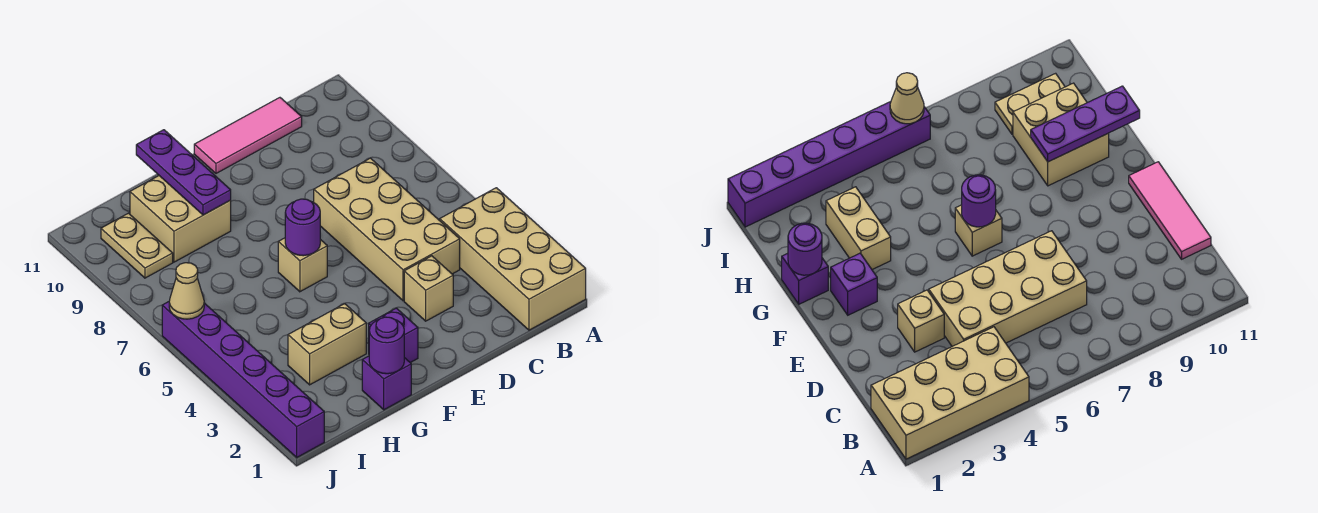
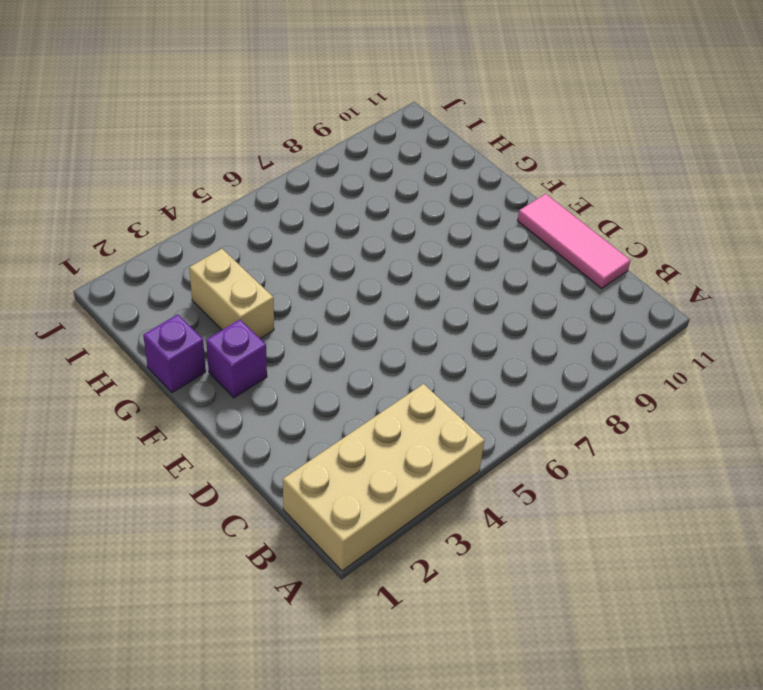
none -> tan 2x4 brick [314,158,460,301]
none -> tan 1x1 brick [404,256,453,321]
none -> tan 1x1 brick [278,238,327,292]

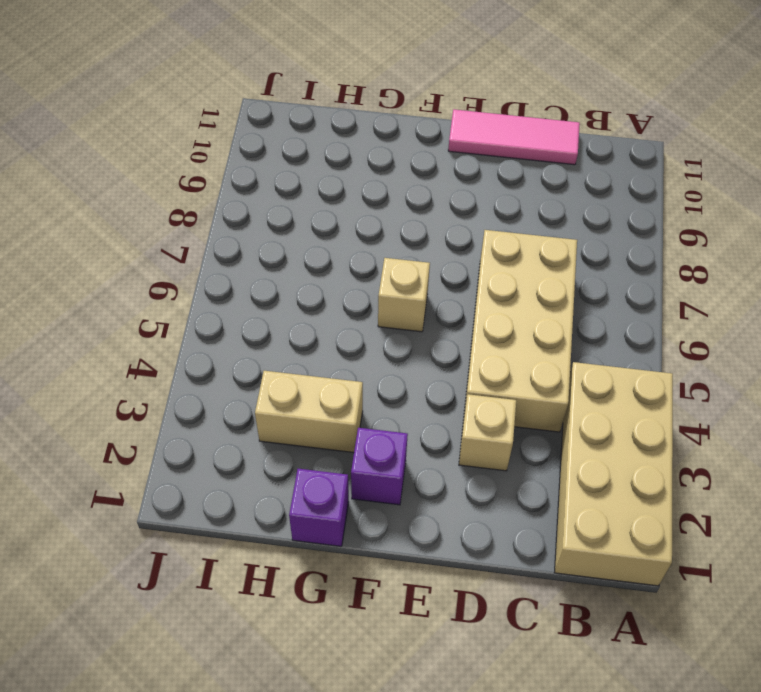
none -> tan 2x2 brick [130,176,231,262]
none -> tan 1x2 plate [101,213,173,278]
none -> purple 1x6 brick [162,302,324,457]

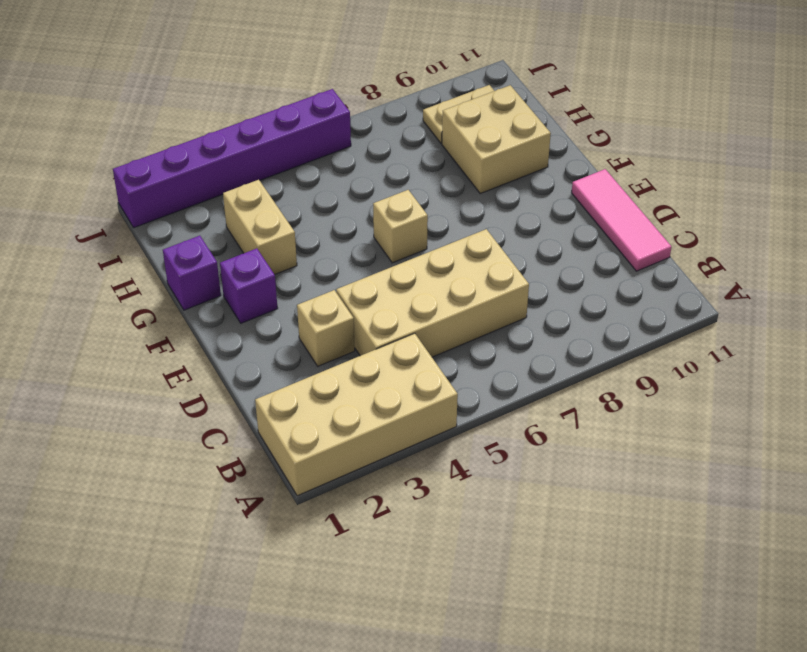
none -> purple 1x1 round brick [285,199,320,256]
none -> purple 1x1 round brick [369,317,404,374]
none -> purple 1x3 plate [136,130,231,215]

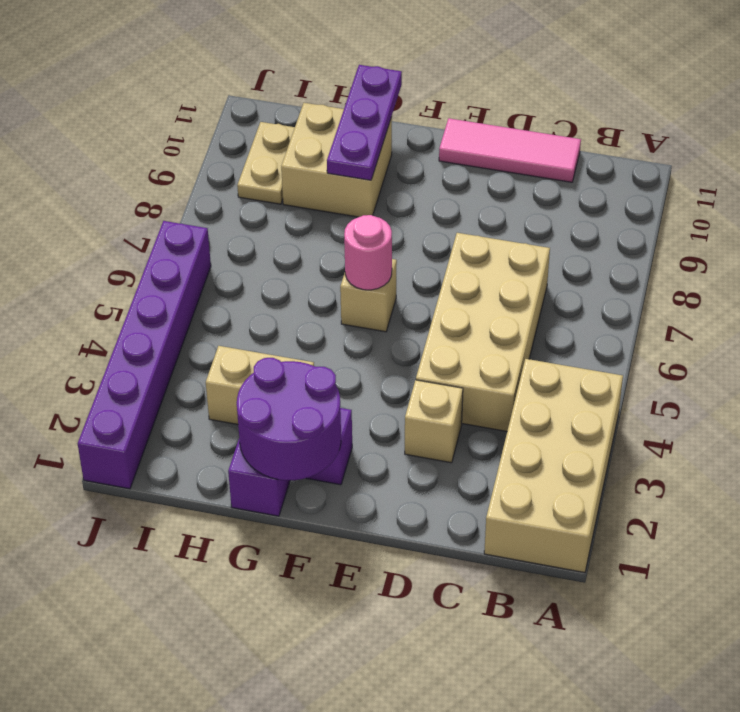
purple 2x2 round brick [237,358,341,480] -> purple 1x1 round brick [369,317,404,374]
pink 1x1 round brick [344,215,392,290] -> purple 1x1 round brick [285,199,320,256]
none -> tan 1x1 cone [169,263,204,319]

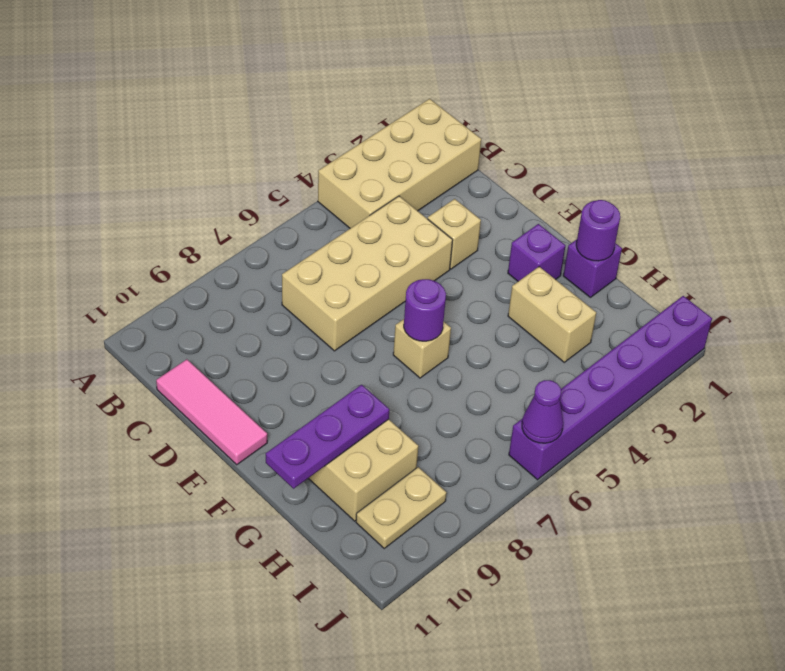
purple 1x1 cone [522,380,563,443] -> tan 1x1 cone [169,263,204,319]

